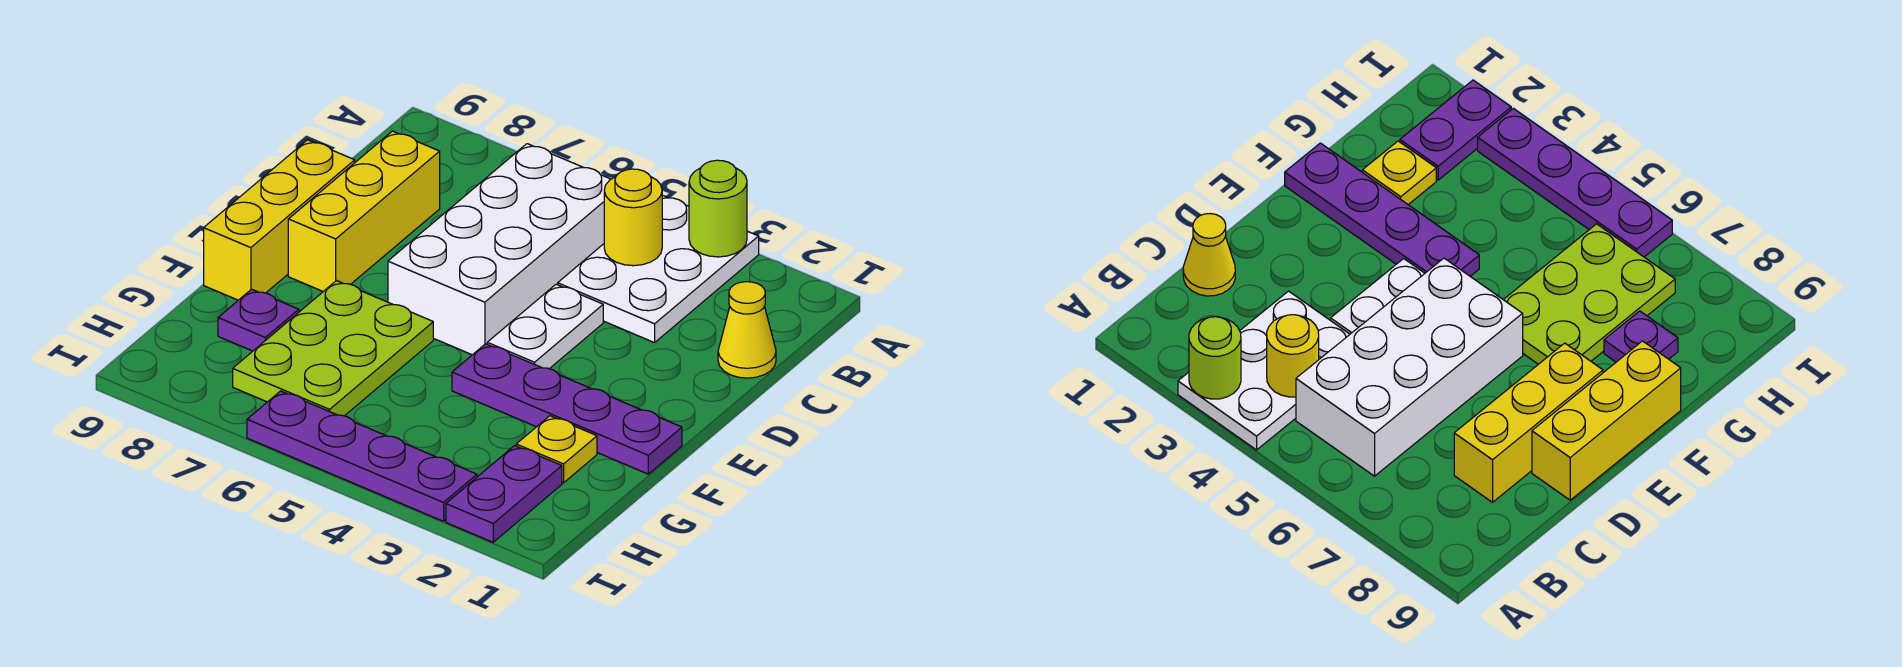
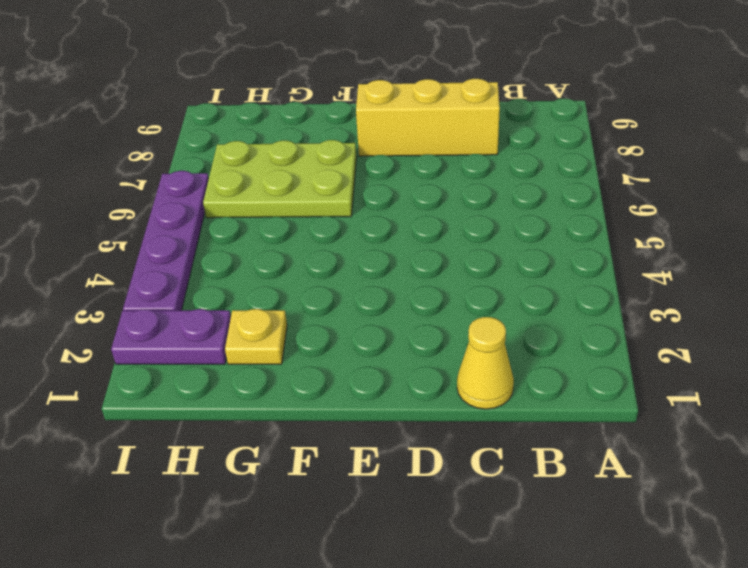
none -> white 2x3 plate [558,195,759,343]
none -> white 2x4 brick [388,144,611,355]
none -> white 1x2 plate [487,284,603,369]

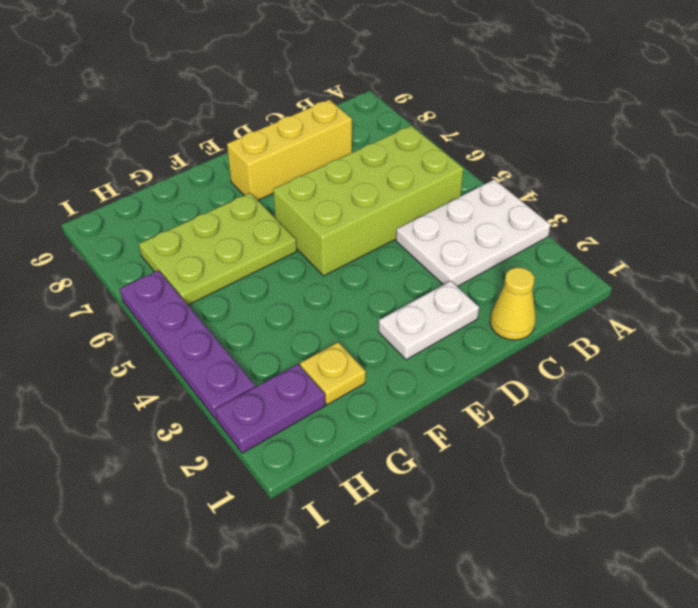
lime 2x4 brick [273,126,464,276] -> white 2x4 brick [388,144,611,355]
white 1x2 plate [379,281,479,360] -> white 1x2 plate moved to [487,284,603,369]
none -> yellow 1x3 brick [204,140,355,300]
none -> purple 1x4 plate [452,344,682,474]
none -> purple 1x1 plate [218,289,299,351]

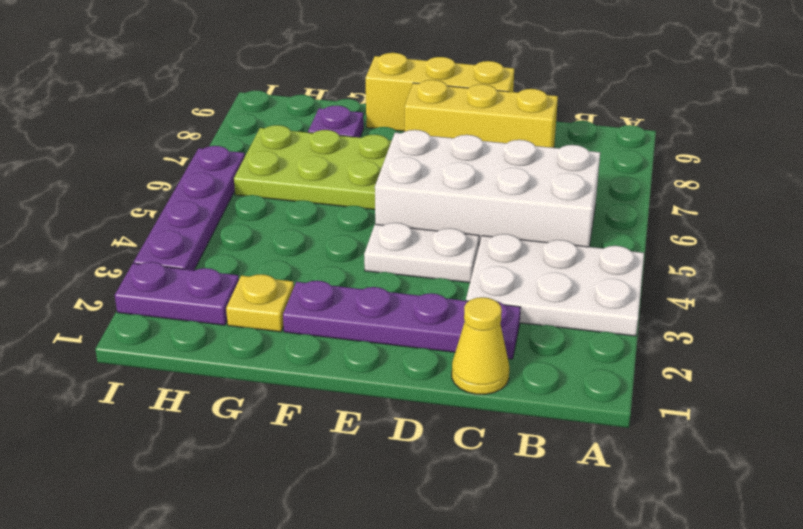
purple 1x4 plate [283,281,521,359] -> purple 1x4 plate turned to [452,344,682,474]
none -> lime 1x1 round brick [689,160,747,257]
none -> yellow 1x1 round brick [604,169,662,266]

